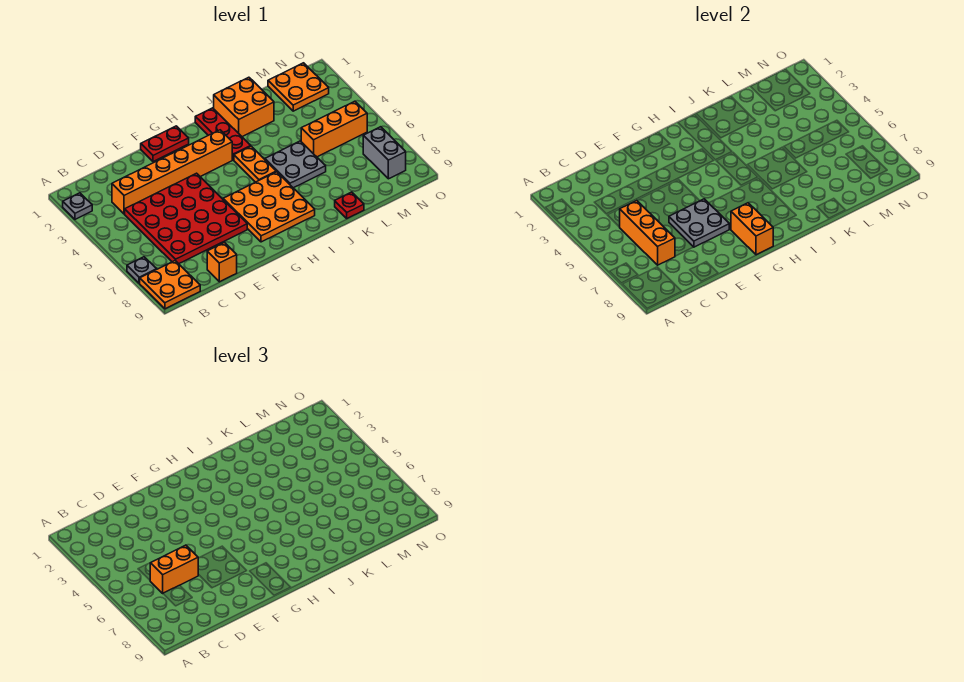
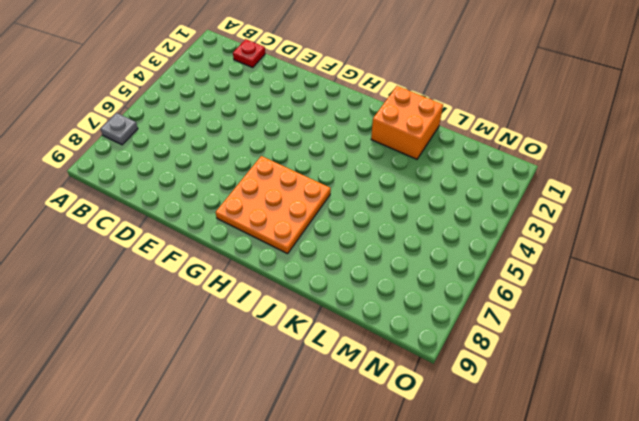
red 1x1 plate [233,39,265,67] -> red 1x1 plate moved to [335,192,364,218]
none -> grey 1x1 plate [63,193,92,219]
none -> orange 2x2 plate [140,261,200,309]
none -> orange 1x6 brick [112,130,232,214]

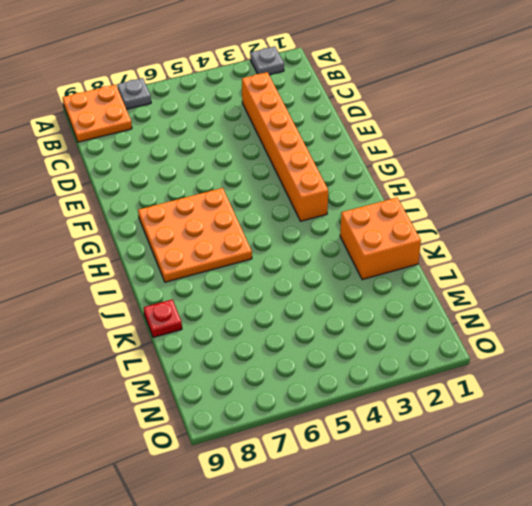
none -> red 4x4 plate [125,173,247,264]
none -> orange 1x1 brick [207,242,237,282]
none -> red 1x2 plate [141,126,189,162]

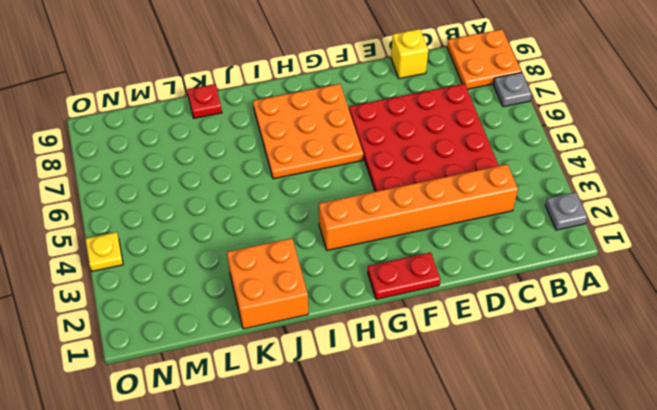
yellow 1x1 brick [391,29,428,79] -> orange 1x1 brick [207,242,237,282]
yellow 1x1 plate [86,232,123,271] -> none
none -> red 1x3 plate [195,108,250,160]
none -> orange 1x2 plate [234,146,276,182]
none -> grey 2x2 plate [265,141,326,188]

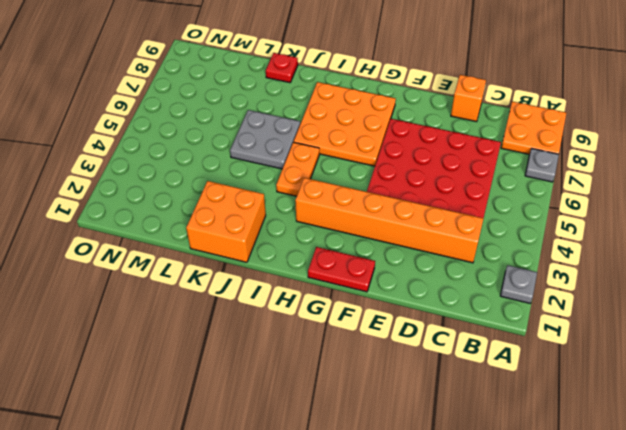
none -> red 1x3 plate [195,108,250,160]
none -> orange 1x3 brick [301,101,367,157]
none -> orange 2x2 plate [268,63,329,111]

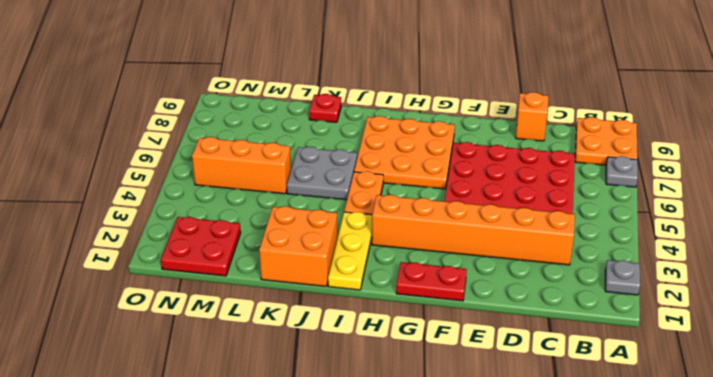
yellow 1x3 plate [328,212,372,290] -> red 1x3 plate [195,108,250,160]
red 2x2 plate [161,217,241,276] -> orange 2x2 plate [268,63,329,111]
none -> grey 1x2 brick [363,127,406,179]
none -> orange 1x3 brick [620,200,675,265]
none -> grey 2x2 plate [669,199,729,247]

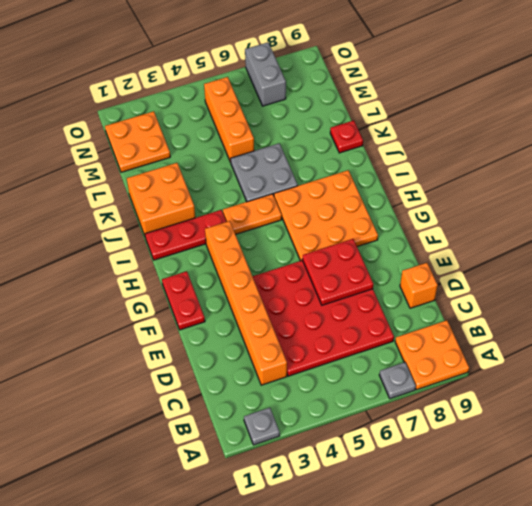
red 2x2 plate [302,239,373,305] -> grey 2x2 plate [669,199,729,247]
grey 1x2 brick [245,42,286,106] -> grey 1x2 brick turned to [363,127,406,179]
none -> orange 1x3 brick [620,200,675,265]
none -> orange 1x2 brick [731,203,773,255]
none -> orange 1x2 brick [150,545,198,593]

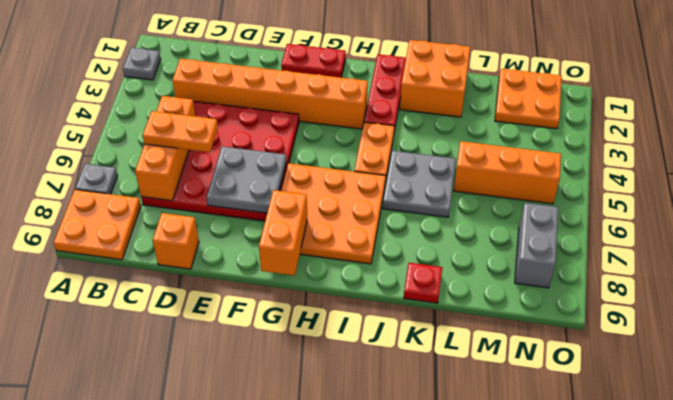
orange 1x2 plate [143,111,218,152] -> orange 1x2 brick [150,545,198,593]

